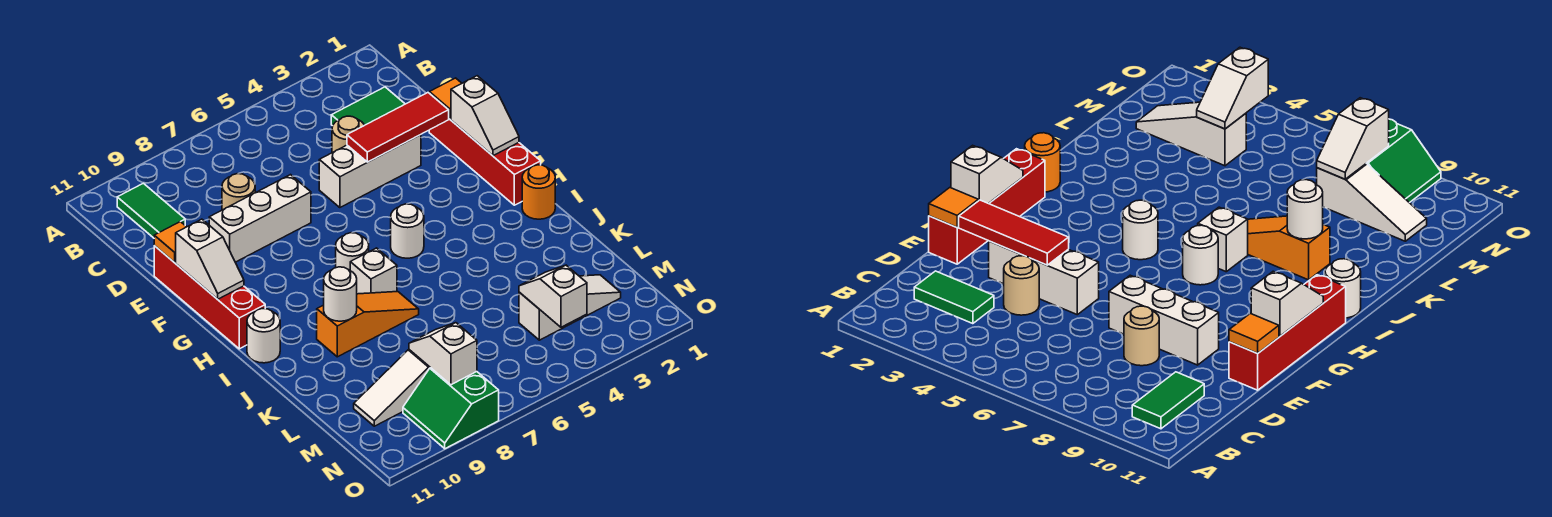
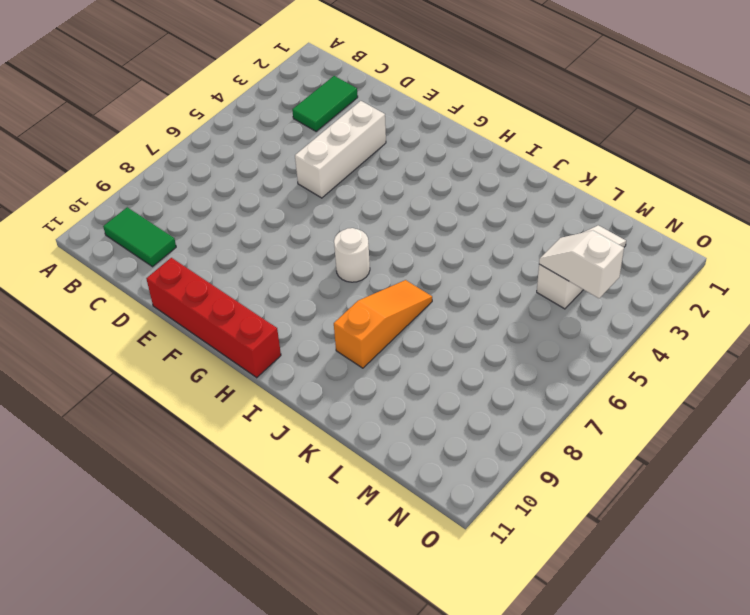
none -> tan 1x1 round brick [332,116,364,153]
none -> tan 1x1 round brick [222,174,255,210]
none -> red 1x4 brick [429,119,541,205]

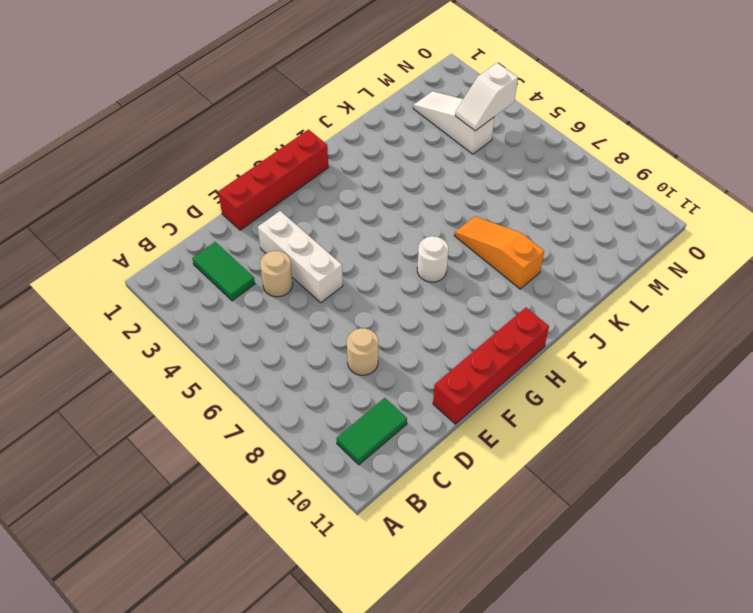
none -> white 1x3 brick [209,175,311,262]
none -> white 1x1 round brick [391,204,424,258]
none -> orange 1x1 round brick [522,165,555,219]

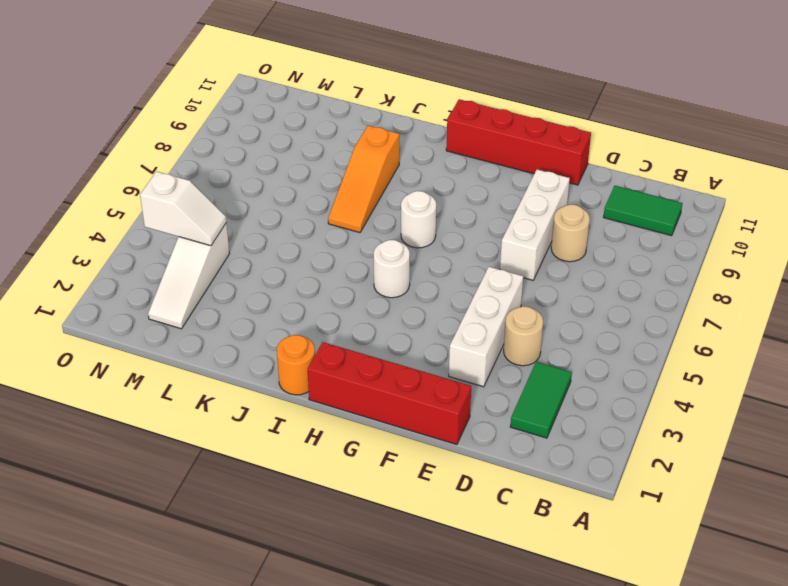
none -> white 1x1 brick [350,248,397,294]
none -> white 1x1 round brick [247,309,280,363]
none -> white 1x3 slope [354,350,430,426]

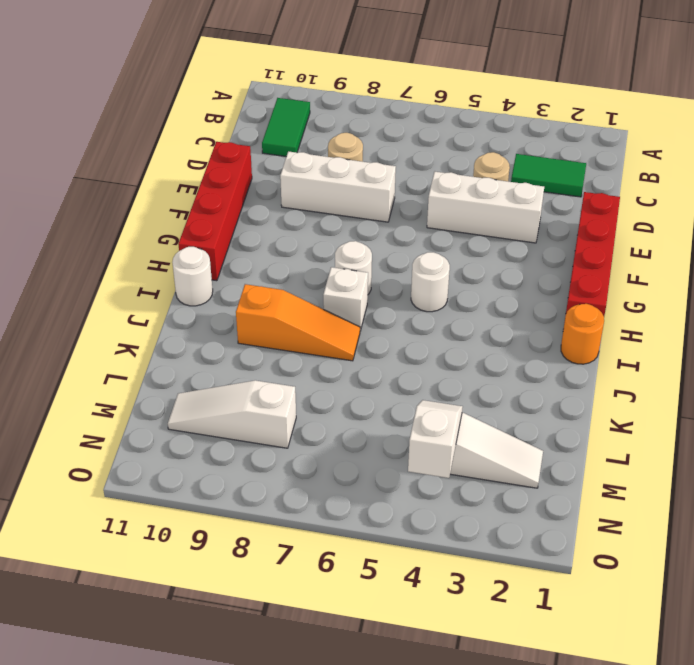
none -> green 2x2 slope [403,368,499,449]
none -> orange 1x1 tile [429,78,462,119]
none -> red 1x3 tile [347,93,449,162]

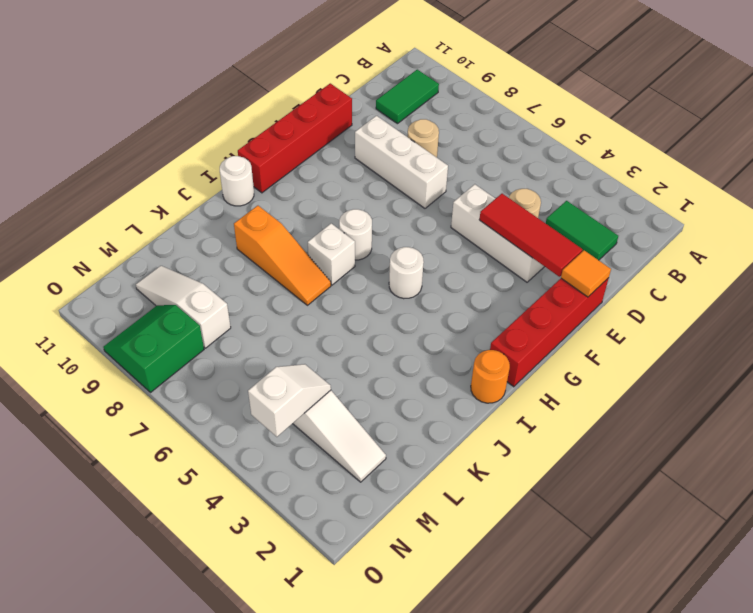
none -> orange 1x1 tile [154,222,186,263]
none -> white 1x2 slope [451,76,519,156]
none -> white 1x2 slope [176,219,244,299]

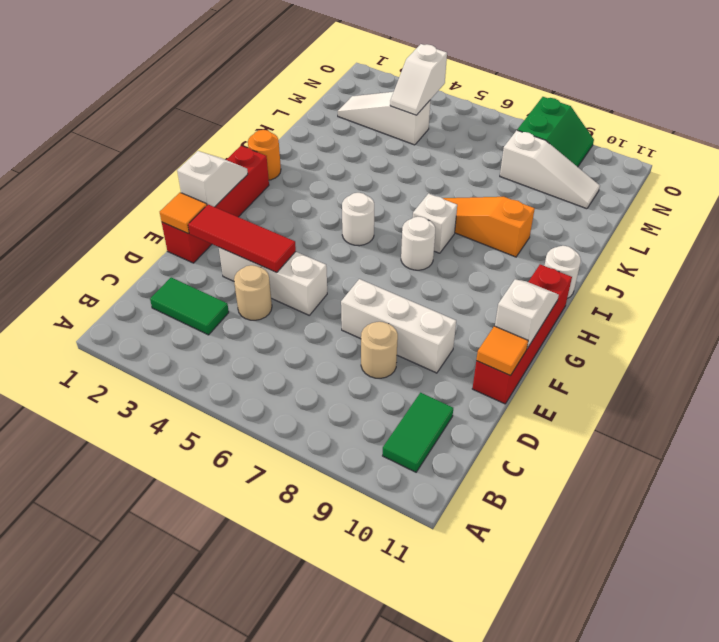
none -> white 1x1 round brick [324,267,357,321]
none -> white 1x2 slope [409,323,477,385]

